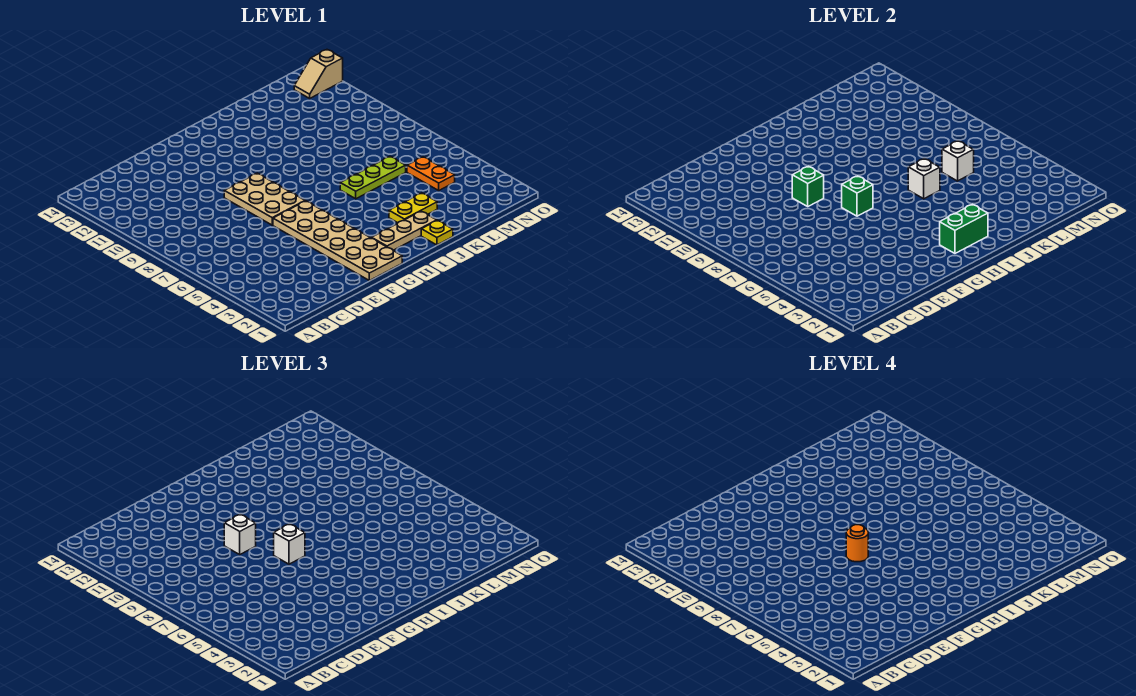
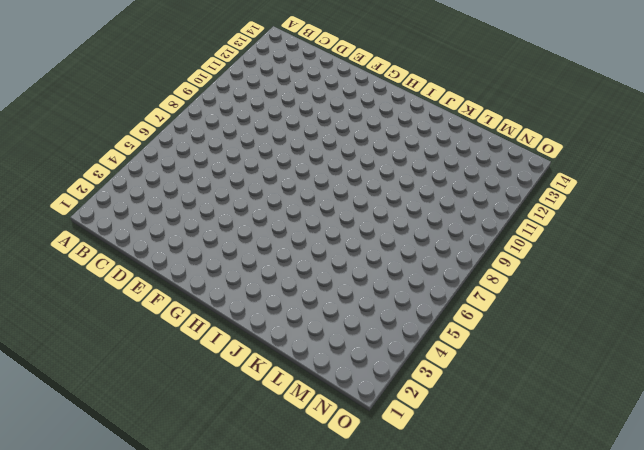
none -> tan 2x6 plate [273,201,402,281]
none -> tan 2x3 plate [224,173,305,225]
none -> tan 1x3 plate [372,211,437,250]

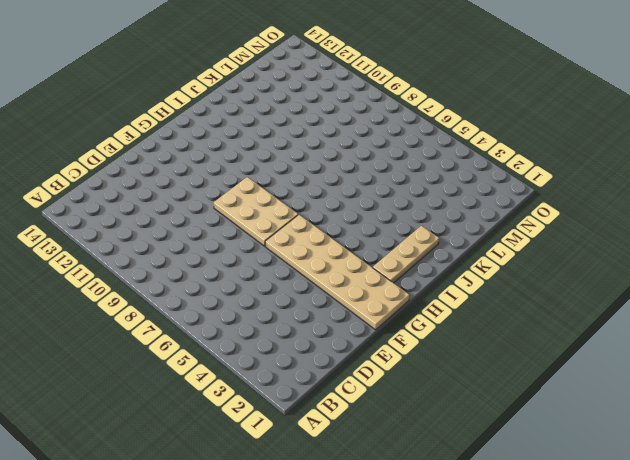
none -> yellow 1x1 plate [421,220,453,245]
none -> yellow 1x2 plate [389,193,437,223]
none -> lime 1x3 plate [340,157,406,199]

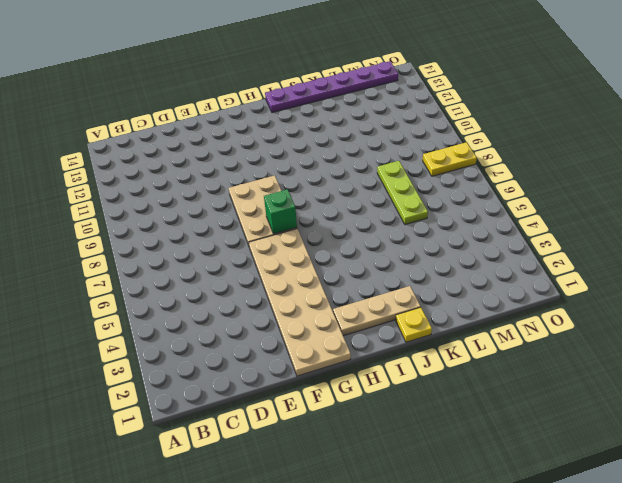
purple 1x6 plate [265,61,398,113] -> none
lime 1x3 plate [377,161,428,225] -> lime 1x3 plate turned to [340,157,406,199]
yellow 1x2 plate [423,142,477,176] -> yellow 1x2 plate moved to [389,193,437,223]
none -> orange 1x2 plate [407,157,455,190]
none -> tan 1x2 slope [294,50,343,98]
none -> green 1x1 brick [792,166,824,206]

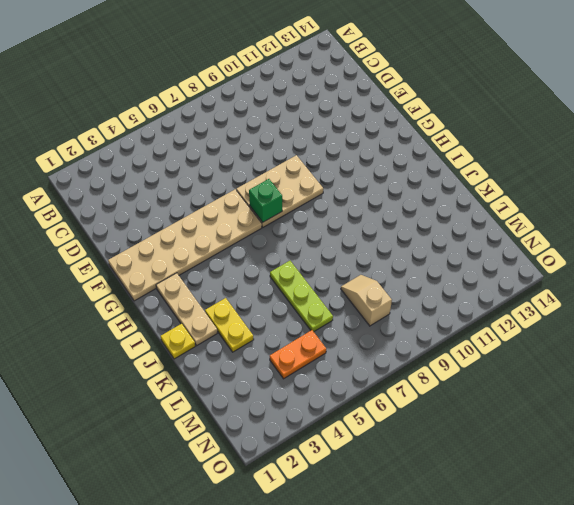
tan 1x2 slope [341,275,392,326] -> tan 1x2 slope moved to [294,50,343,98]
none -> green 1x1 brick [792,166,824,206]
none -> green 1x2 brick [940,204,988,253]
none -> white 1x1 brick [908,159,940,199]

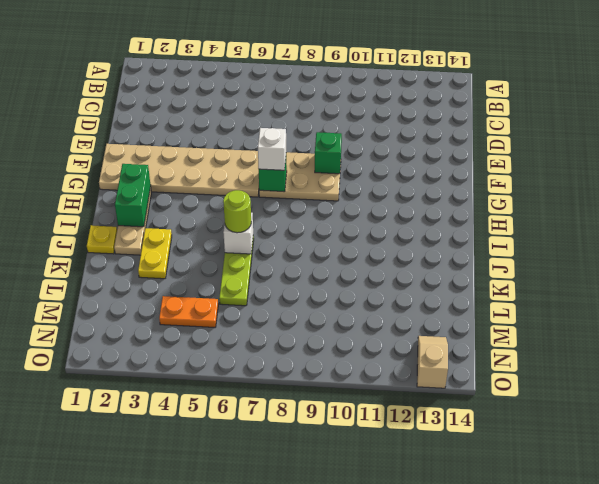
lime 1x1 round brick [223,190,251,233] -> none
none -> white 1x1 brick [942,141,974,181]
none -> white 1x1 brick [224,514,256,554]
none -> orange 1x1 round brick [846,525,868,562]

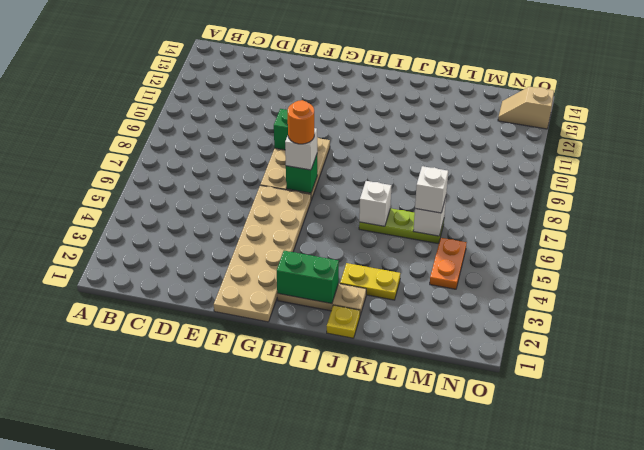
white 1x1 brick [415,166,448,213] -> white 1x1 brick moved to [224,514,256,554]

